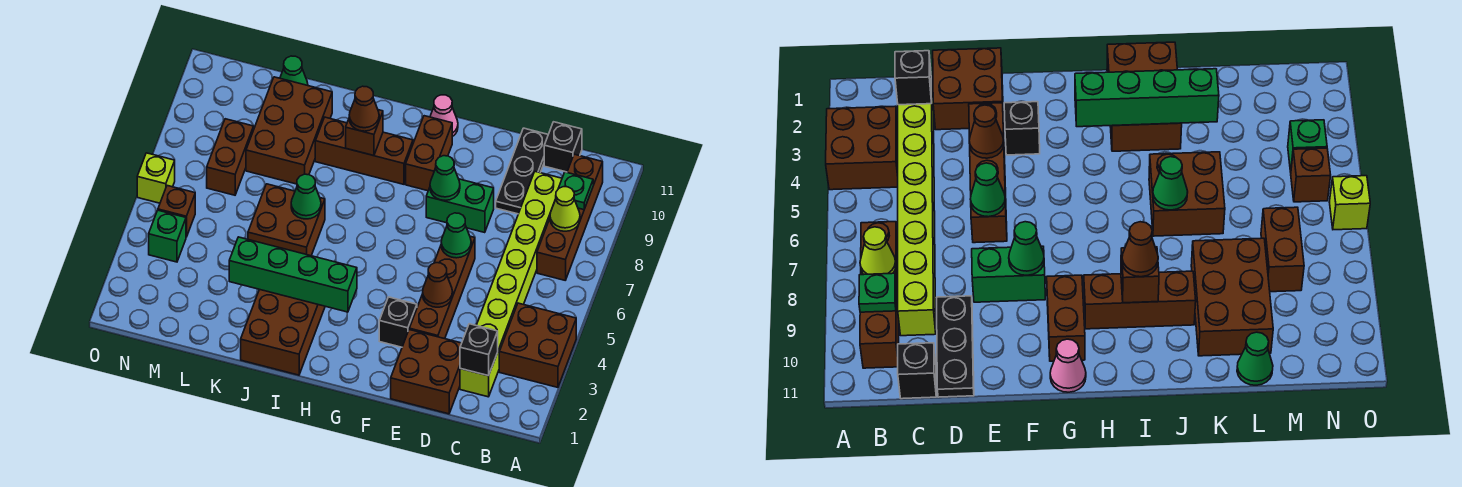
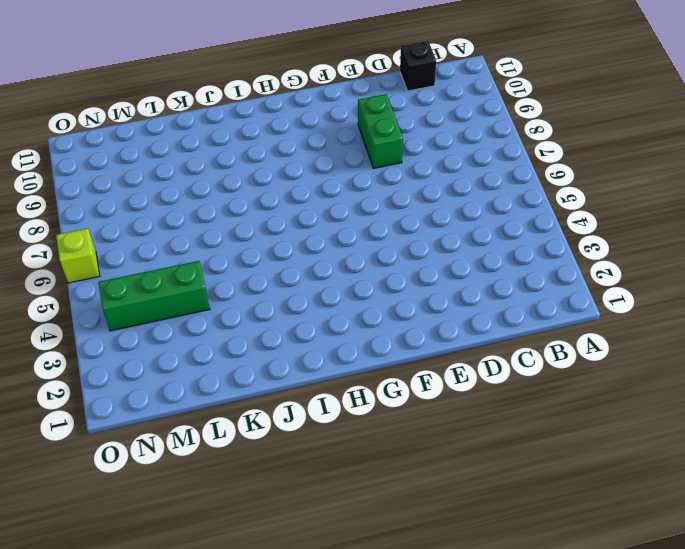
green 1x2 brick [358,94,403,168] -> green 1x2 brick turned to [426,179,494,233]
green 1x3 brick [98,261,210,331] -> green 1x1 brick [149,210,186,262]
none -> brown 2x2 brick [499,303,576,387]
none -> brown 1x4 brick [537,154,603,280]
none -> lime 1x8 brick [460,172,562,397]
none -> brown 2x2 brick [391,330,462,414]

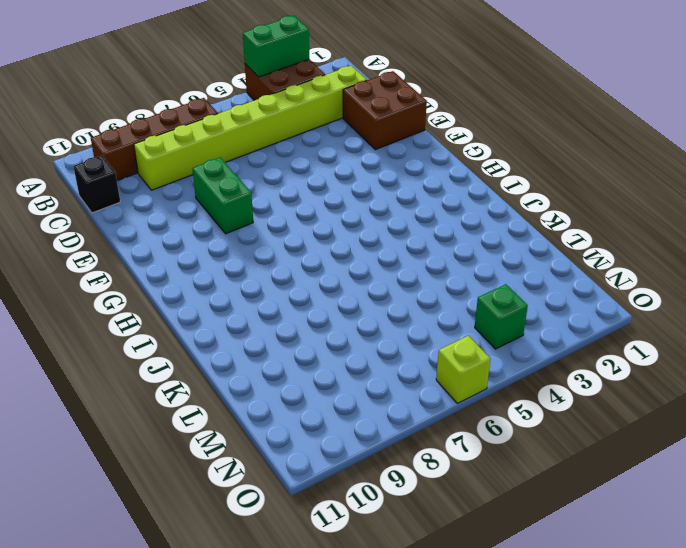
green 1x2 brick [243,16,309,77] -> none
none -> black 1x3 plate [496,128,548,214]
none -> brown 1x4 brick [409,236,475,339]
none -> black 1x1 brick [379,297,417,347]
none -> brown 1x2 brick [406,116,452,191]

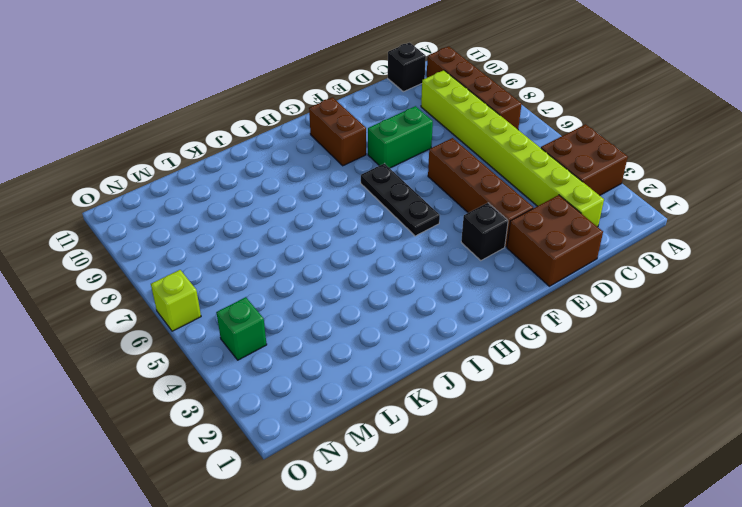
black 1x3 plate [361,163,440,236] -> black 1x3 plate moved to [496,128,548,214]
none -> pink 1x1 cone [430,95,458,137]
none -> brown 1x3 brick [315,117,413,184]
none -> brown 2x3 brick [241,290,325,375]
none -> brown 2x2 brick [248,184,325,256]

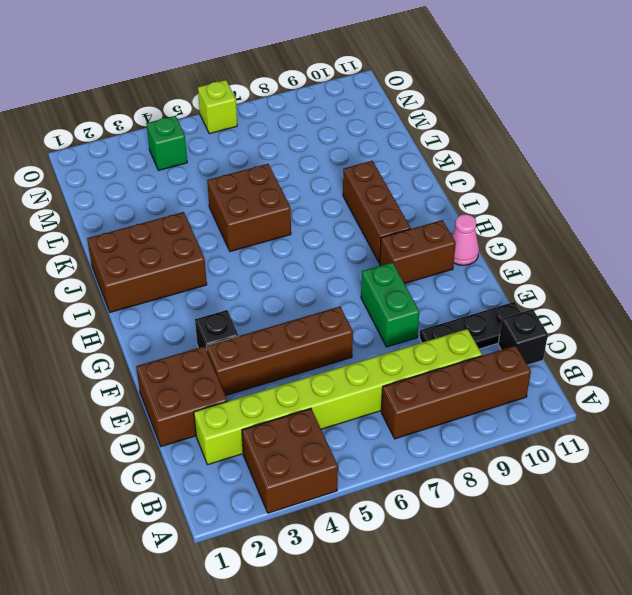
none -> brown 2x3 brick [246,77,332,184]
none -> green 1x1 cone [280,56,308,86]
none -> brown 1x2 brick [207,119,254,195]
none -> brown 1x1 brick [158,186,195,237]

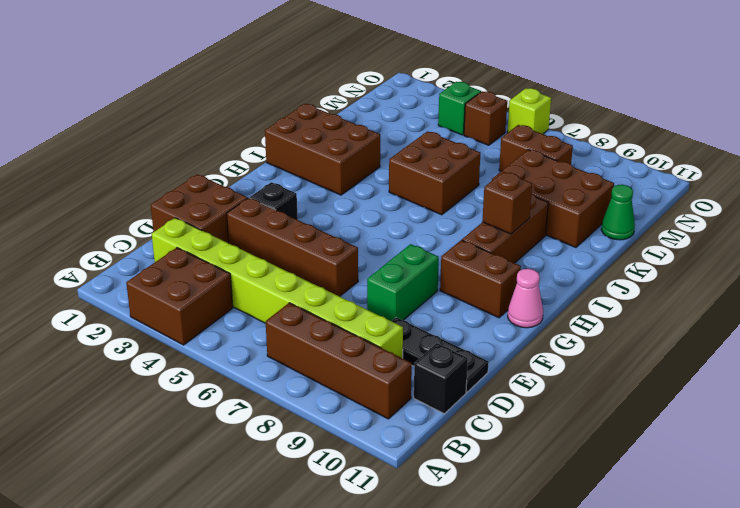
none -> lime 1x1 cone [550,187,580,231]
none -> green 1x1 plate [558,172,593,210]
none -> black 1x1 brick [460,324,498,376]
none -> brown 1x1 cone [423,263,453,307]

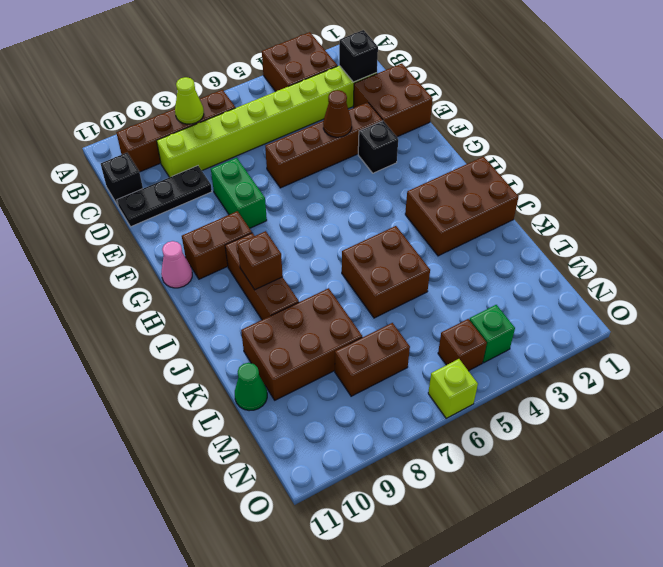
none -> green 1x1 plate [558,172,593,210]
none -> green 1x1 cone [441,213,471,258]
none -> green 1x1 cone [430,156,460,200]
none -> green 1x4 brick [229,237,357,312]

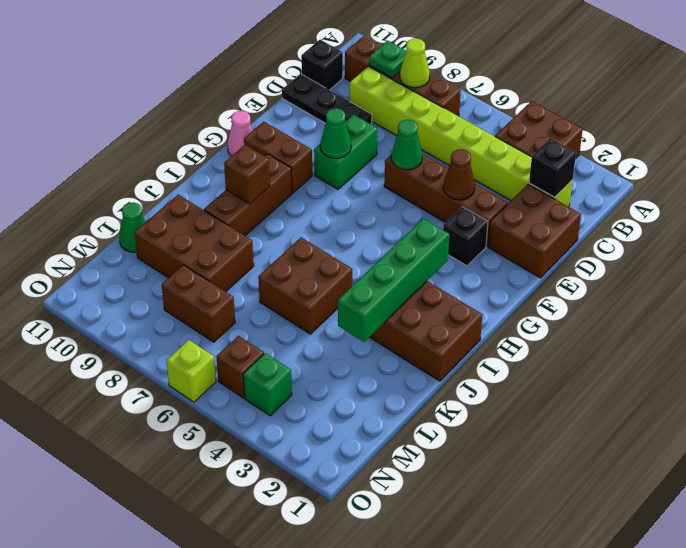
none -> green 1x1 cone [291,174,321,219]
none -> brown 1x1 cone [349,86,379,131]

